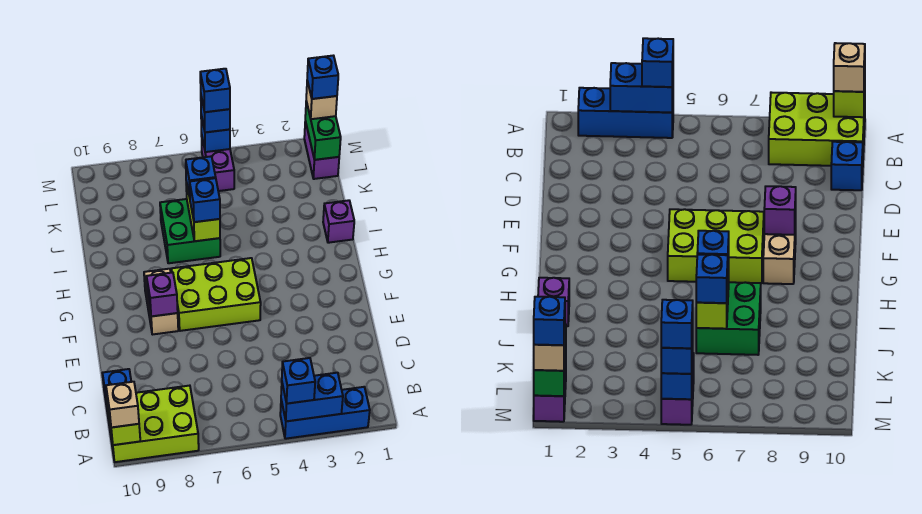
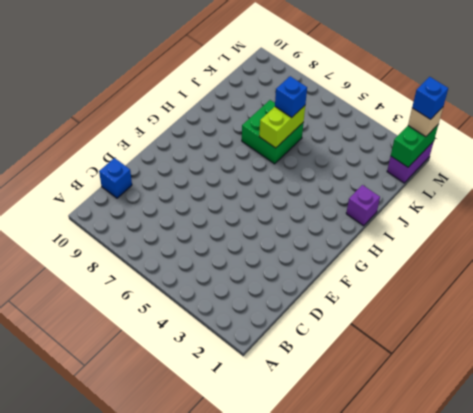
none -> blue 1x3 brick [280,387,370,439]
none -> lime 2x3 brick [106,386,199,462]
none -> lime 2x3 brick [171,258,261,331]

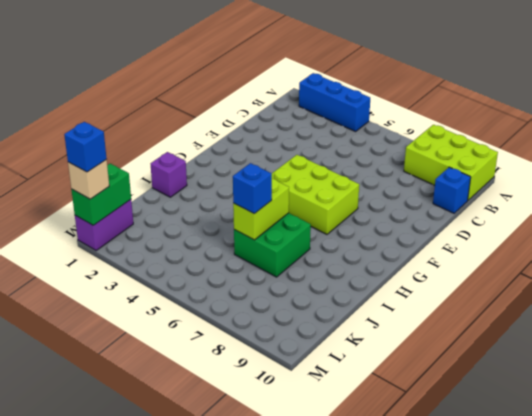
none -> tan 1x2 brick [144,269,178,335]
none -> purple 1x2 brick [201,133,234,191]
none -> blue 1x2 brick [281,373,343,421]

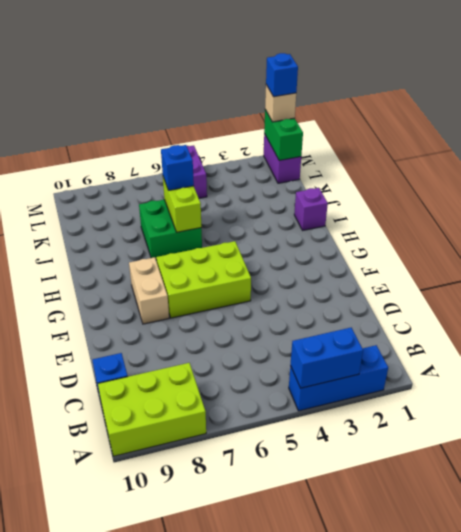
none -> lime 1x1 brick [108,409,140,445]
none -> purple 1x1 brick [147,273,178,316]
none -> blue 1x1 brick [201,115,230,152]

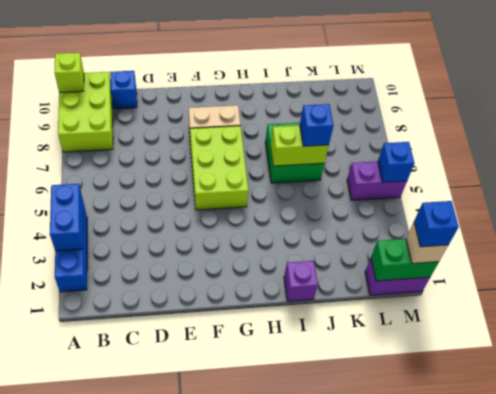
none -> purple 1x1 brick [147,273,178,316]
none -> blue 1x1 brick [282,358,315,404]
none -> tan 1x1 brick [106,382,139,428]

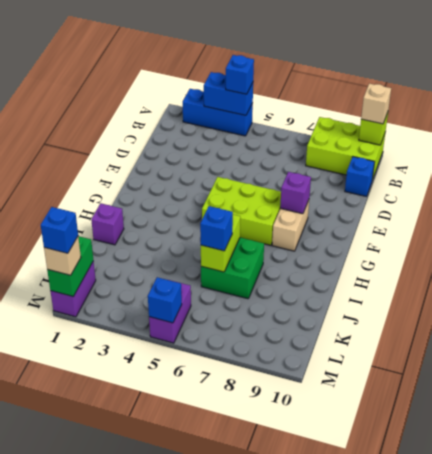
none -> blue 1x1 brick [190,178,220,222]
none -> blue 1x1 brick [201,97,230,132]
none -> blue 1x1 brick [200,69,230,112]

